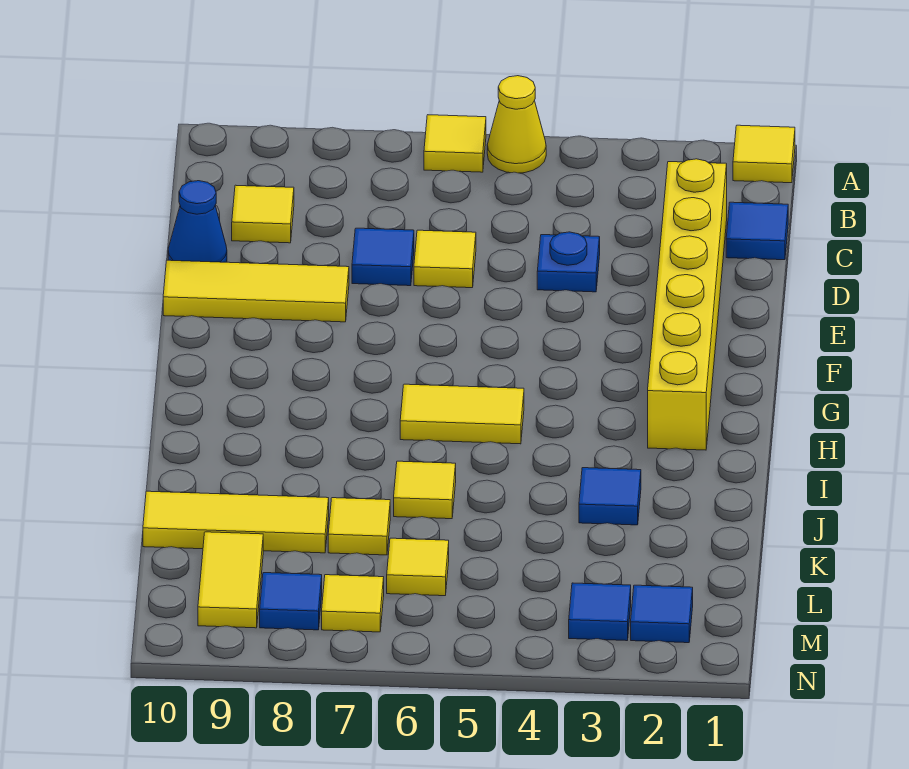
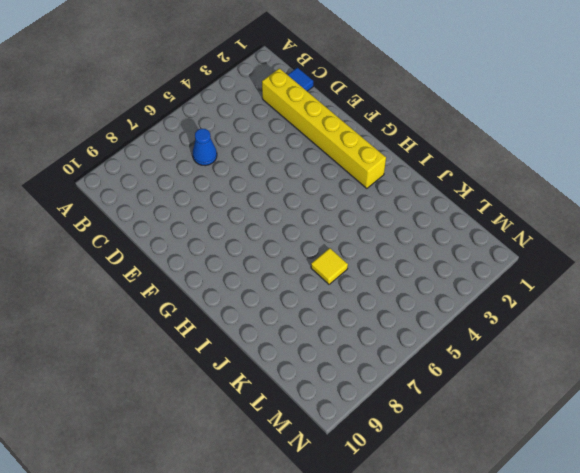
blue 1x1 cone [193,129,217,166] -> blue 1x1 cone moved to [168,181,227,262]
none -> yellow 1x1 tile [733,125,795,183]
none -> yellow 1x1 cone [487,76,546,173]
none -> yellow 1x1 tile [424,115,486,172]

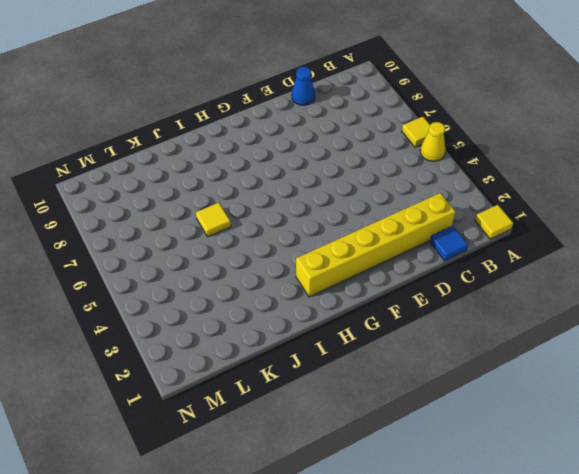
none -> yellow 1x1 tile [232,185,294,243]
none -> blue 1x1 plate [537,232,600,292]
none -> yellow 1x1 tile [414,230,476,288]

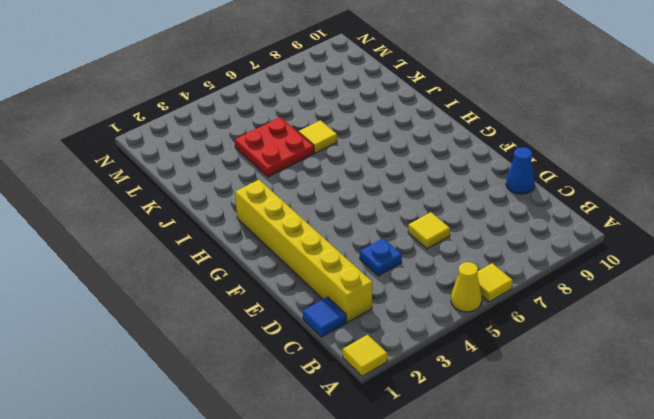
red 2x2 plate [235,117,314,177] -> none
none -> yellow 1x1 tile [232,185,294,243]
none -> blue 1x1 tile [352,228,414,286]
none -> yellow 1x3 tile [163,260,349,322]

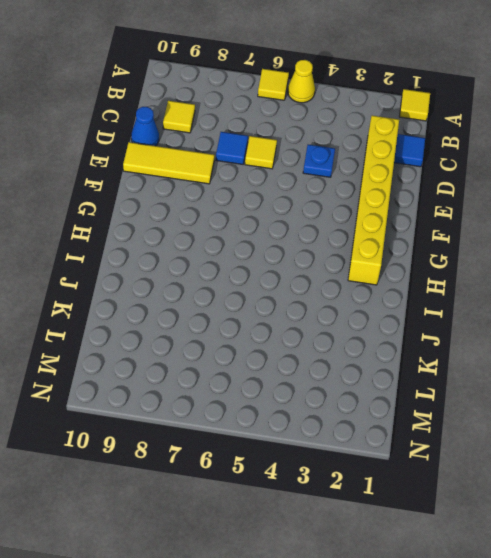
none -> yellow 1x2 tile [400,384,524,444]
none -> blue 1x1 tile [579,468,641,525]
none -> yellow 1x1 tile [394,461,456,519]

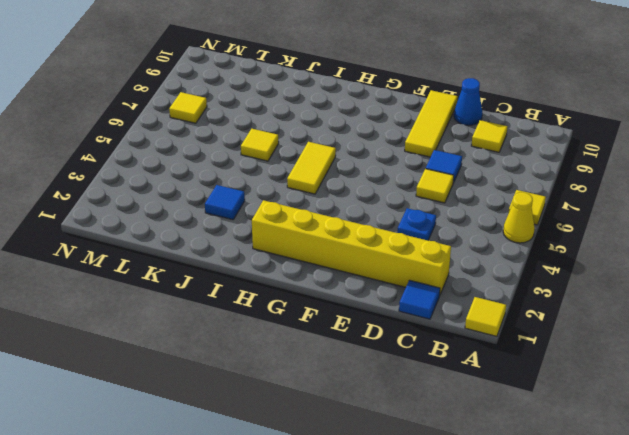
none -> yellow 1x1 tile [328,498,390,555]
none -> yellow 1x3 tile [143,491,329,553]
none -> yellow 1x1 tile [387,538,449,596]

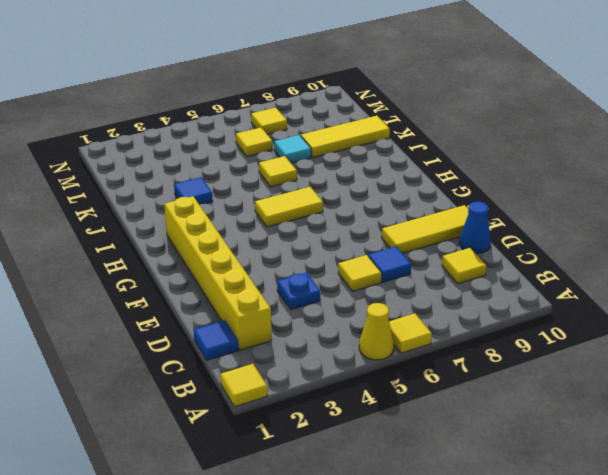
cyan 1x1 tile [274,135,311,163] -> yellow 1x1 tile [328,498,390,555]
none -> yellow 1x2 tile [198,532,263,628]
none -> blue 1x1 tile [631,585,693,643]
none -> blue 1x1 tile [569,583,631,641]

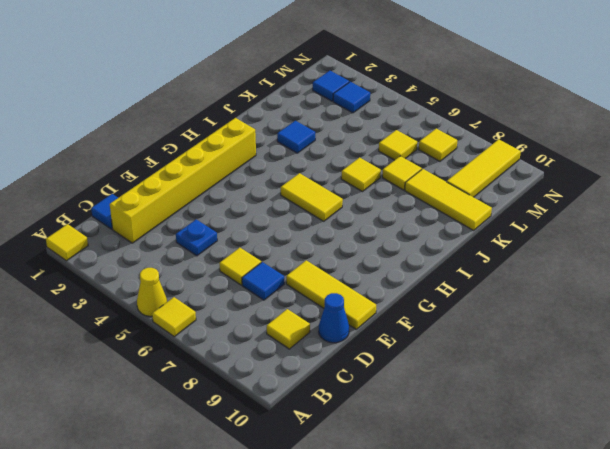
yellow 1x3 tile [447,139,521,197] -> yellow 1x2 tile [198,532,263,628]
none -> blue 1x1 tile [260,573,322,630]

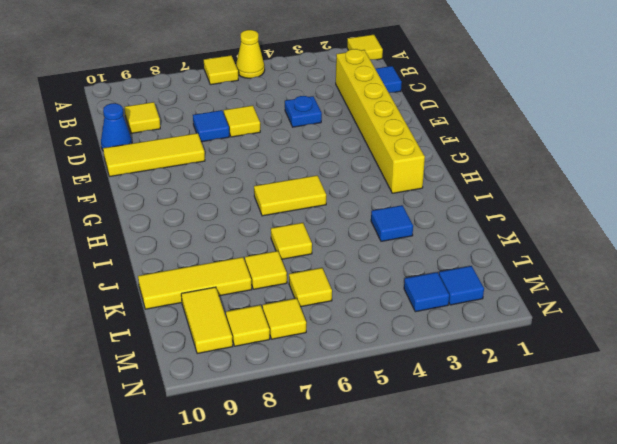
yellow 1x1 tile [226,305,270,346] -> blue 1x1 tile [260,573,322,630]

